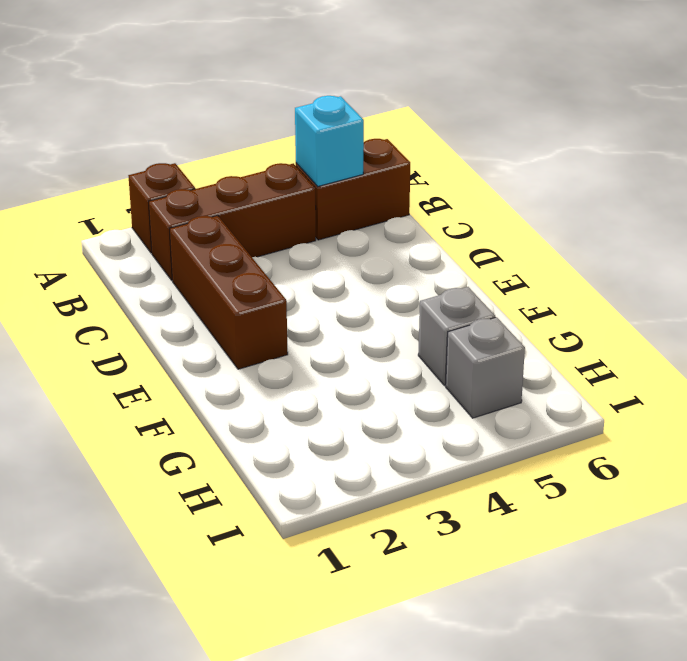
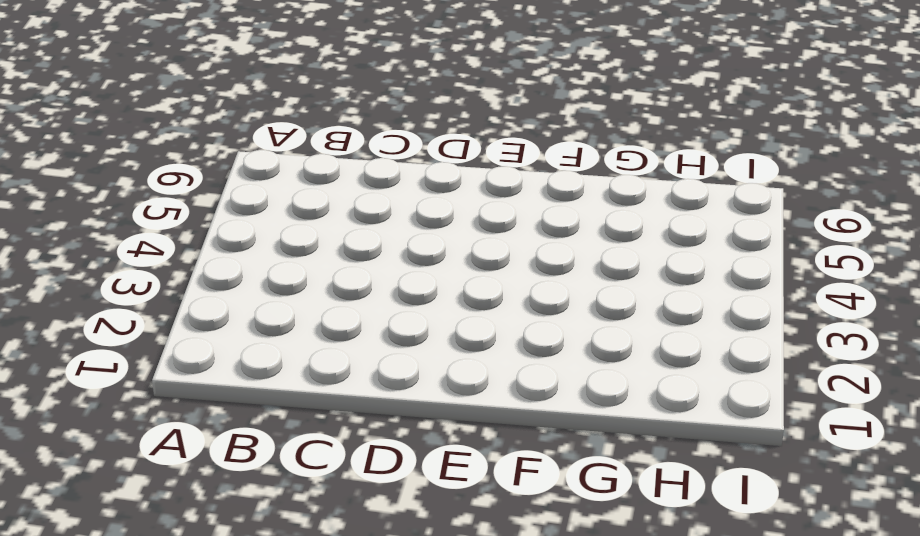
none -> brown 1x1 brick [128,163,195,253]
none -> brown 1x3 brick [149,163,316,280]

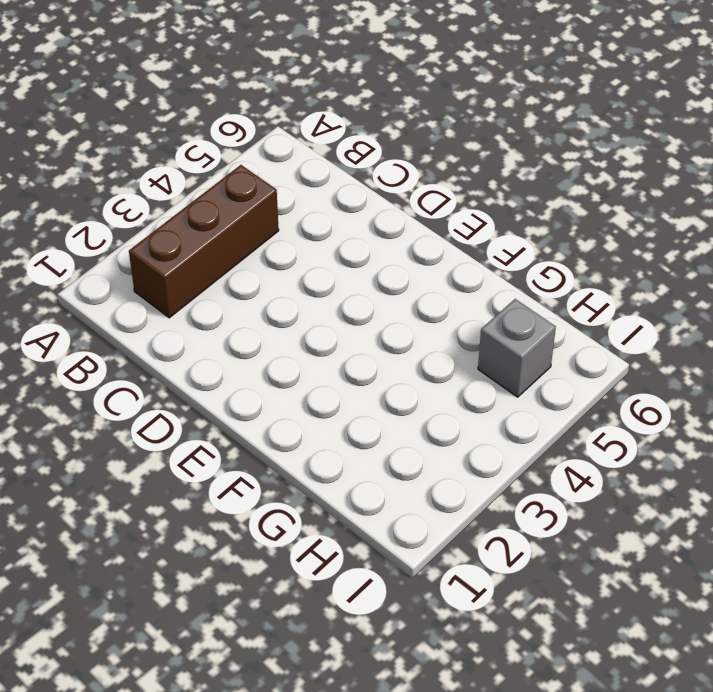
none -> brown 1x1 brick [128,163,195,253]
none -> brown 1x2 brick [296,139,410,240]

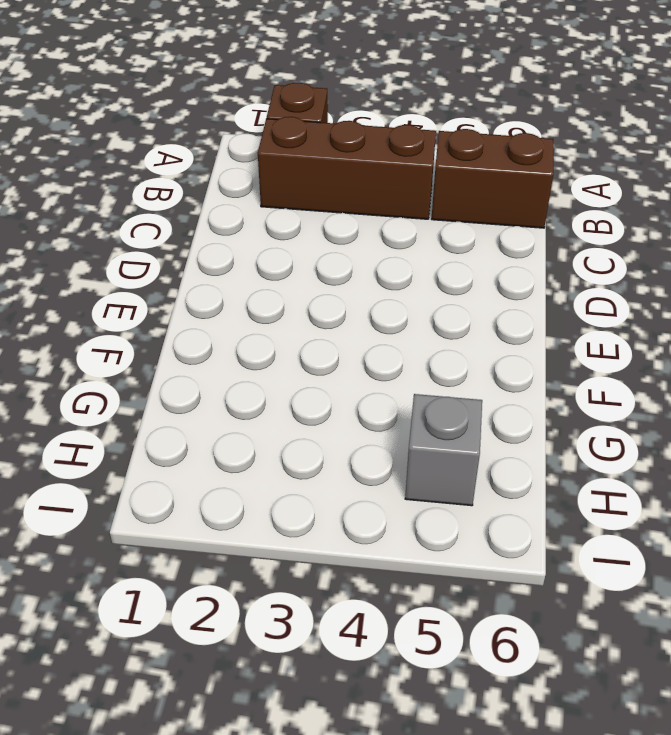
none -> brown 1x3 brick [170,215,288,369]
none -> grey 1x1 brick [418,287,495,386]

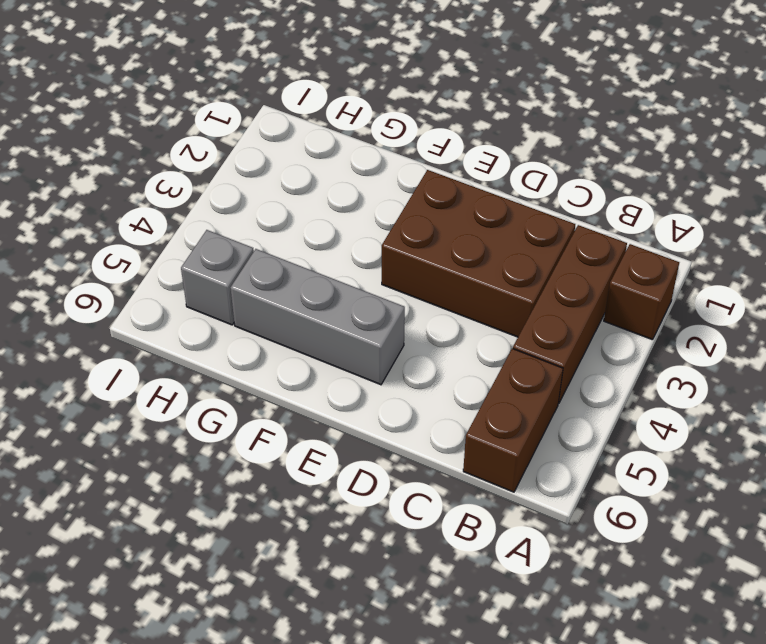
brown 2x3 brick [382,170,575,337] -> brown 1x3 brick [170,215,288,369]
grey 1x3 brick [231,249,405,385] -> grey 1x1 brick [418,287,495,386]
none -> cyan 1x1 brick [295,96,364,186]

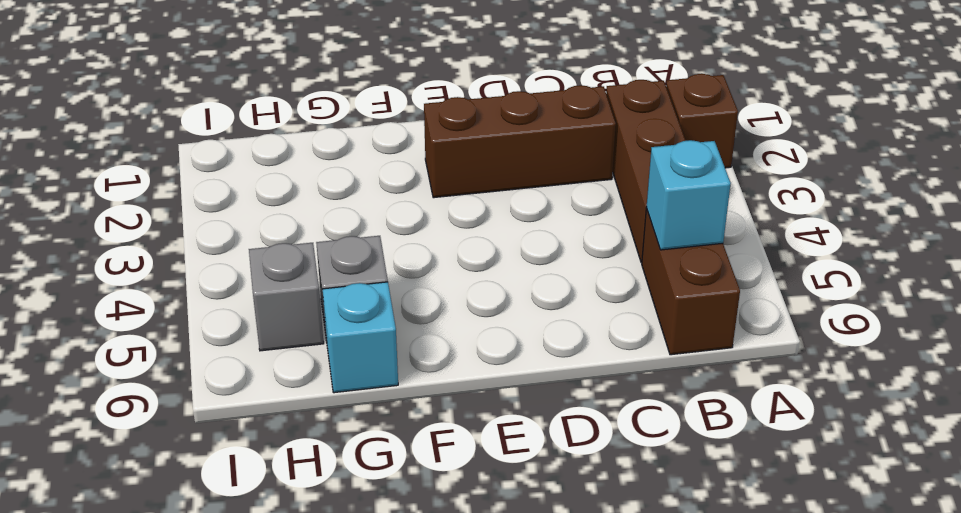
cyan 1x1 brick [323,282,398,393] -> none

